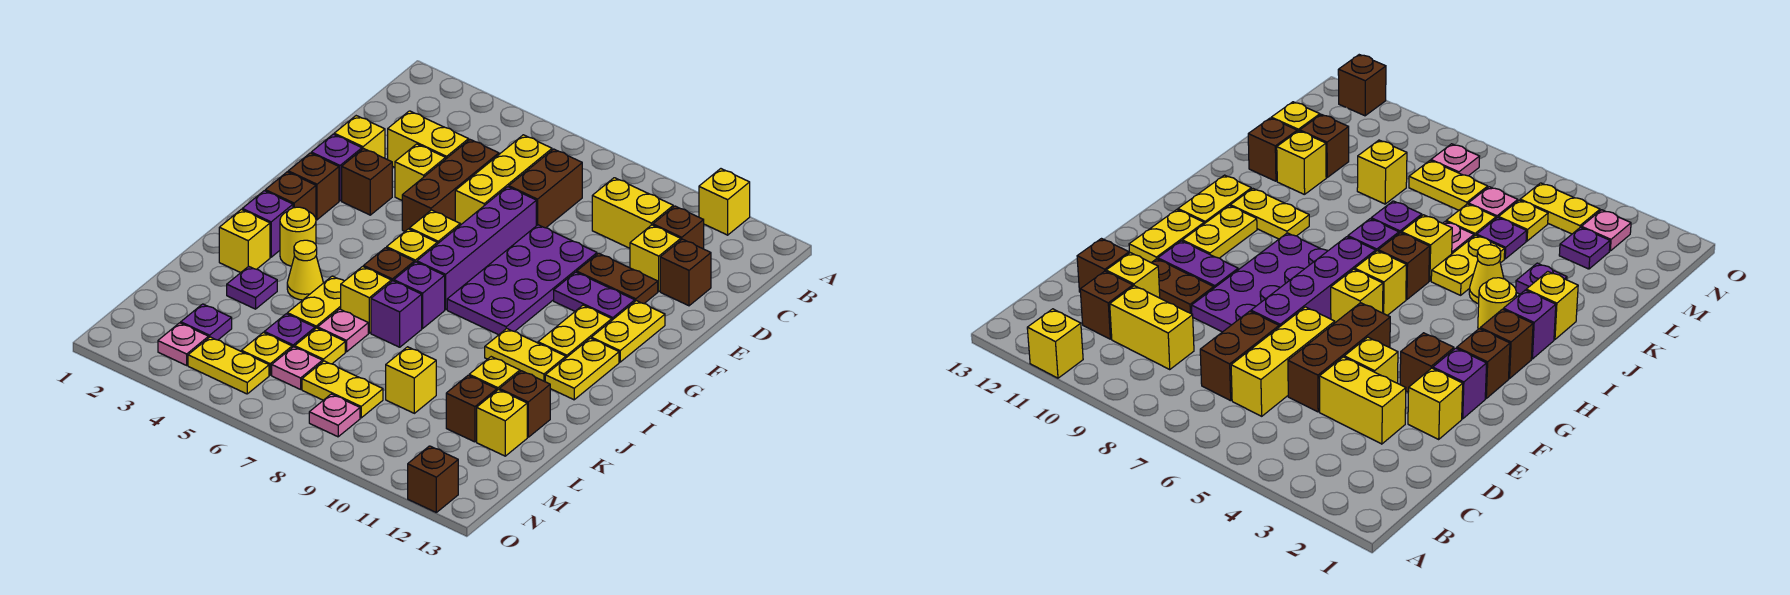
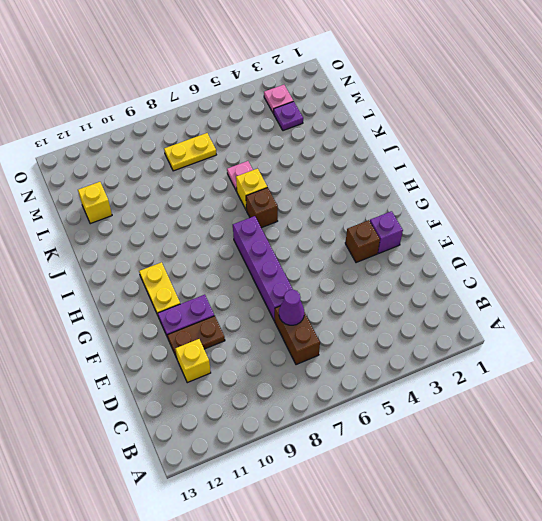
purple 1x1 cone [279,290,304,325] -> none
none -> yellow 1x1 brick [699,169,750,235]
none -> yellow 1x3 brick [455,135,552,225]
none -> yellow 1x2 brick [592,178,673,248]
none -> brown 1x1 brick [653,206,704,249]

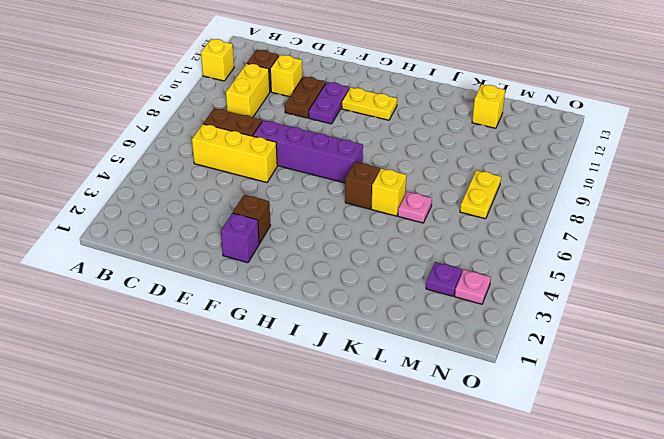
none -> yellow 1x2 brick [388,111,469,167]
none -> brown 1x3 brick [402,140,499,231]
none -> brown 1x1 brick [660,239,711,306]
none -> yellow 1x1 brick [334,116,385,158]

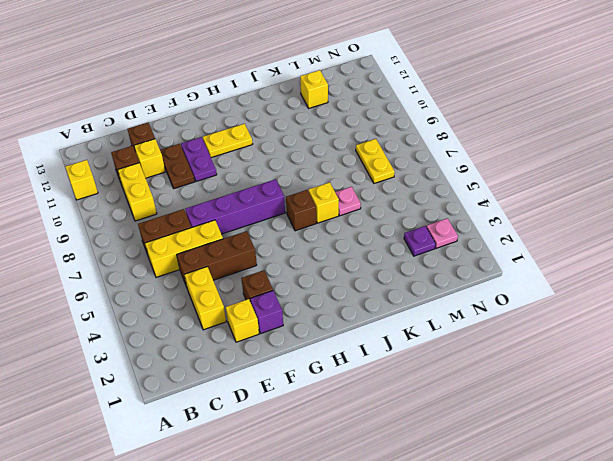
none -> yellow 1x1 brick [395,144,446,200]
none -> purple 2x4 plate [447,225,597,335]
none -> yellow 1x2 plate [591,301,665,362]
none -> brown 1x1 brick [288,153,339,220]

